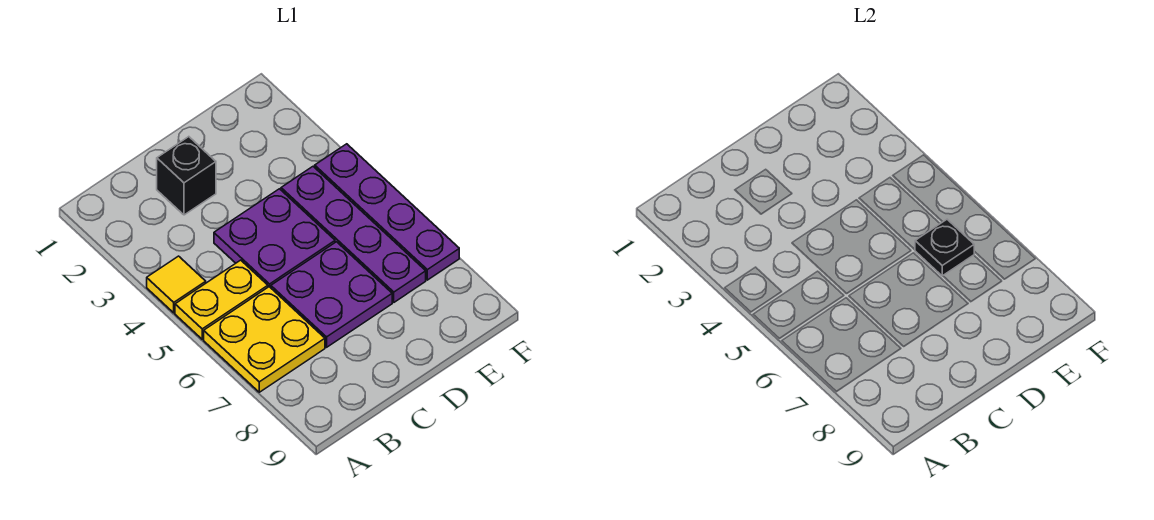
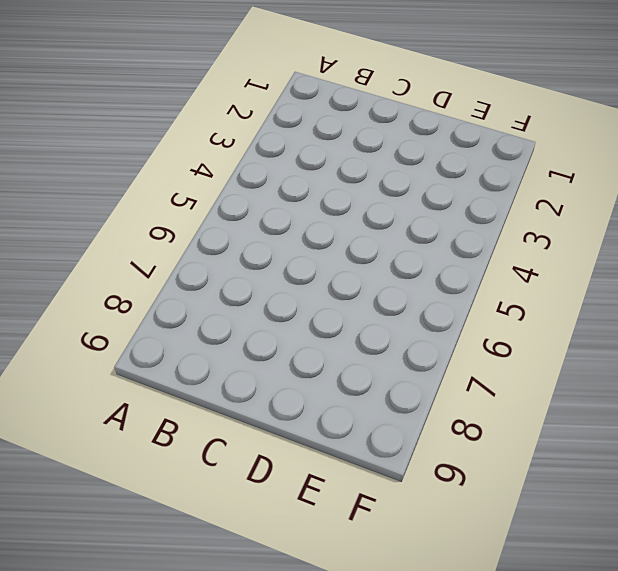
none -> yellow 1x1 tile [147,256,206,313]
none -> yellow 1x2 plate [175,260,268,339]

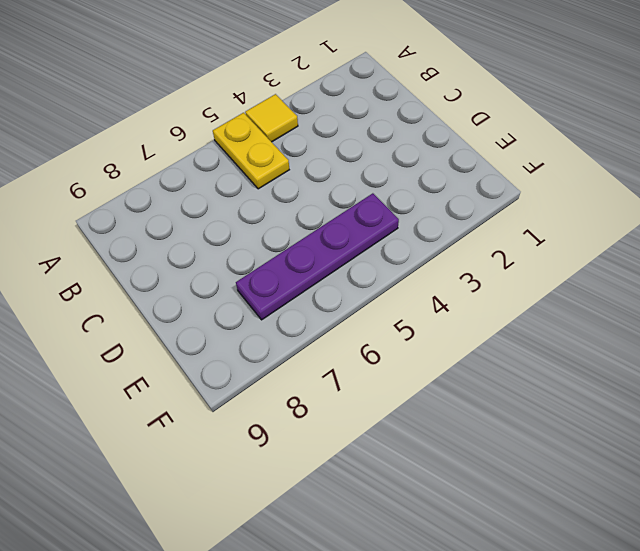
none -> yellow 2x2 plate [204,287,325,392]
none -> black 1x1 brick [157,137,216,215]

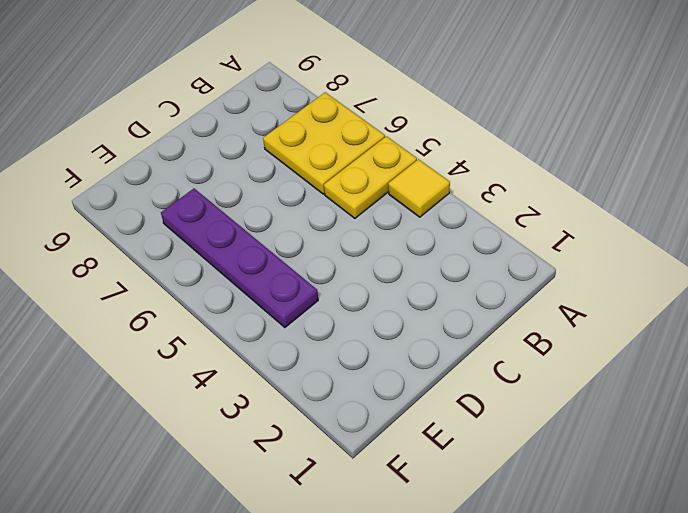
none -> black 1x1 brick [157,137,216,215]
none -> purple 2x2 plate [214,189,335,288]

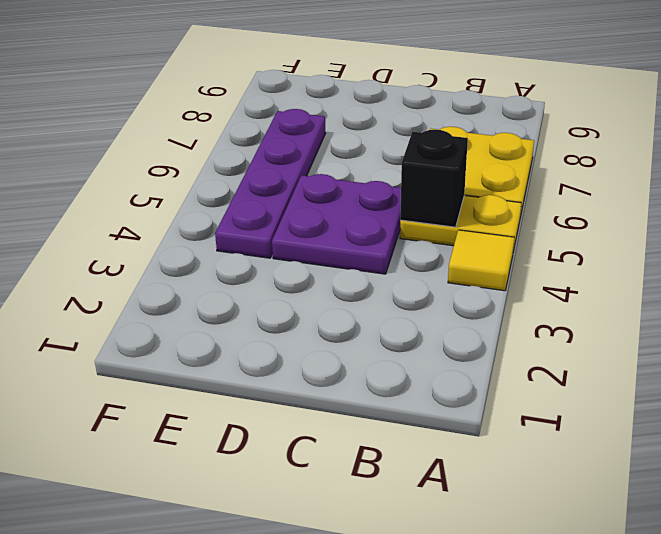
black 1x1 brick [400,130,468,227] -> black 1x1 brick moved to [157,137,216,215]
none -> purple 2x2 plate [271,242,392,347]
none -> purple 1x4 plate [315,144,459,280]

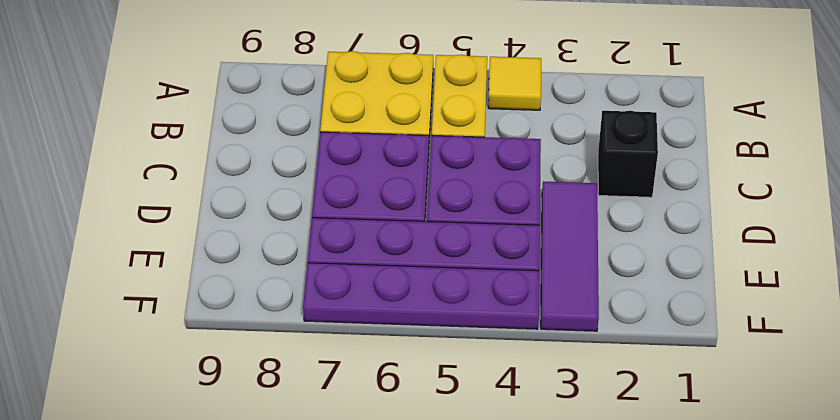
purple 1x3 tile [541,182,599,331] -> none
none -> black 1x1 plate [915,219,974,276]

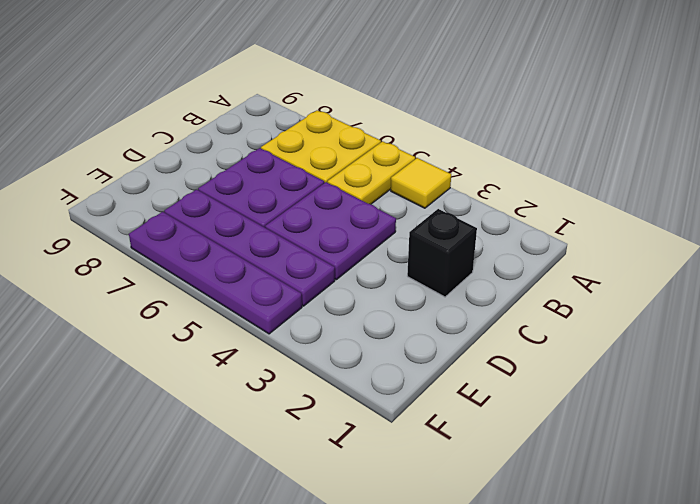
none -> black 1x1 plate [915,219,974,276]

